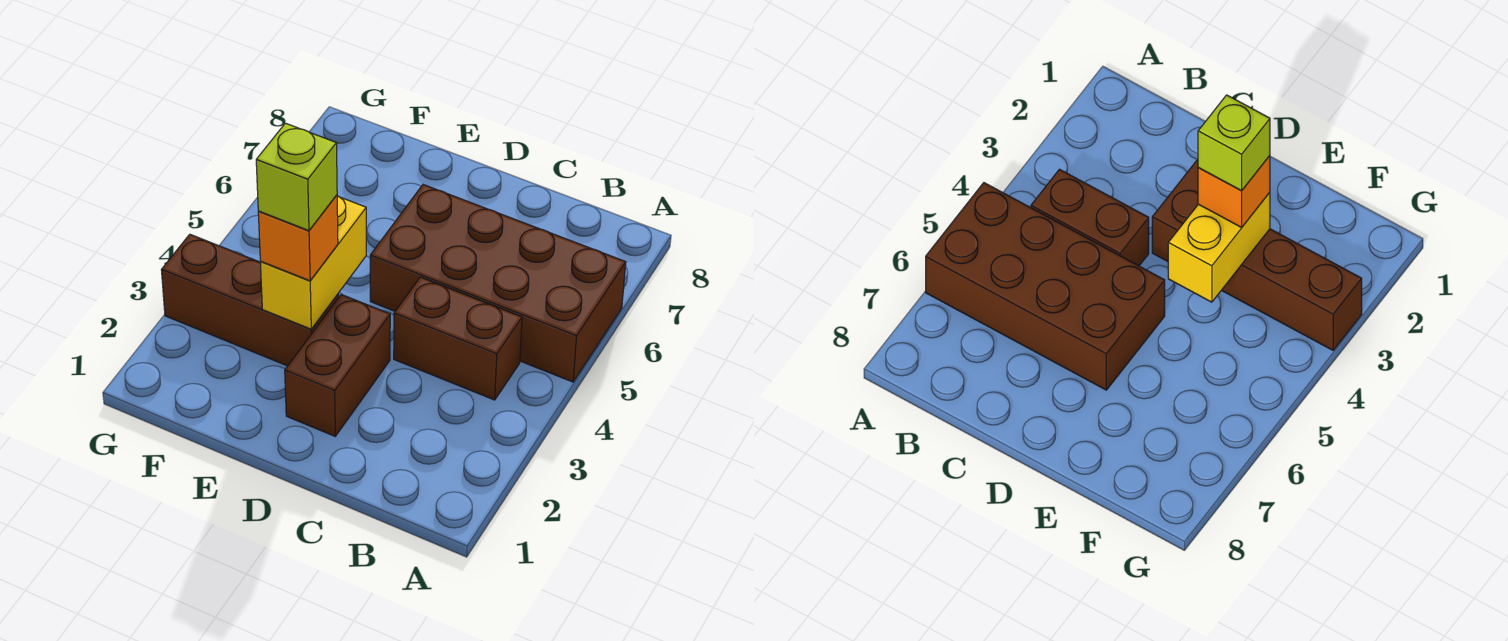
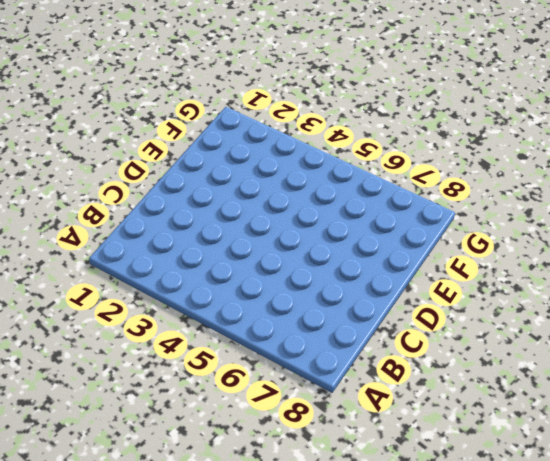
none -> brown 2x4 brick [370,185,626,382]
none -> brown 1x2 brick [394,277,522,400]

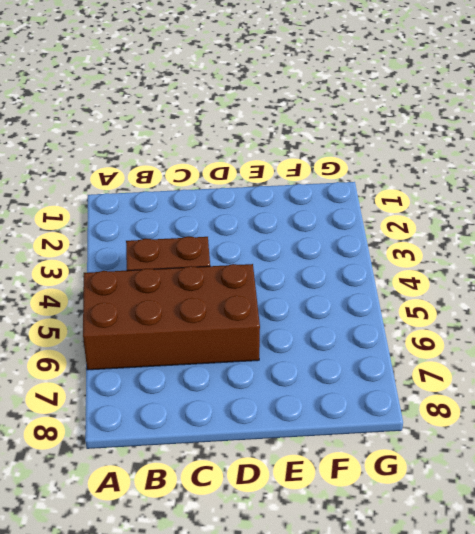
none -> brown 1x2 brick [285,295,390,436]
none -> brown 1x3 brick [162,234,339,366]

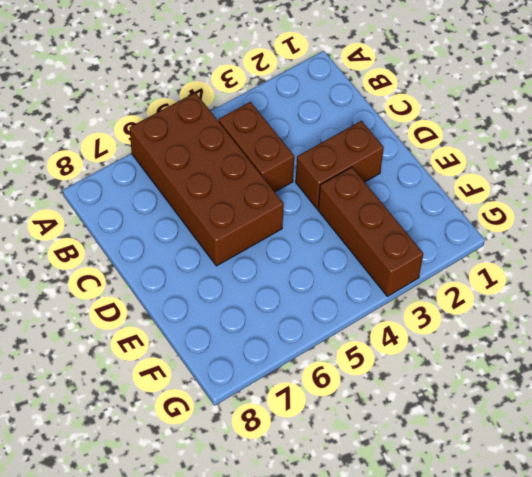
none -> yellow 1x2 brick [260,196,366,329]
none -> orange 1x1 brick [258,195,338,281]

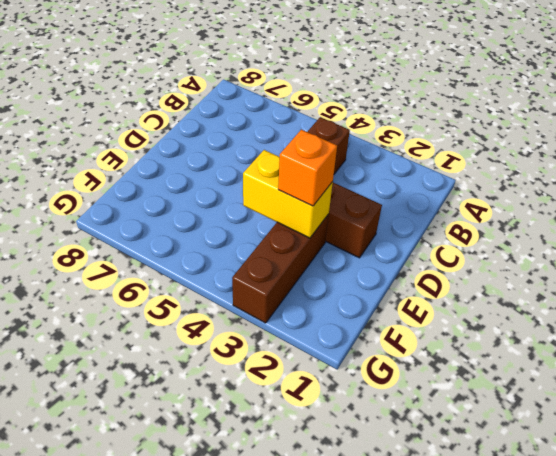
none -> brown 2x4 brick [370,185,626,382]
none -> lime 1x1 brick [256,123,337,231]

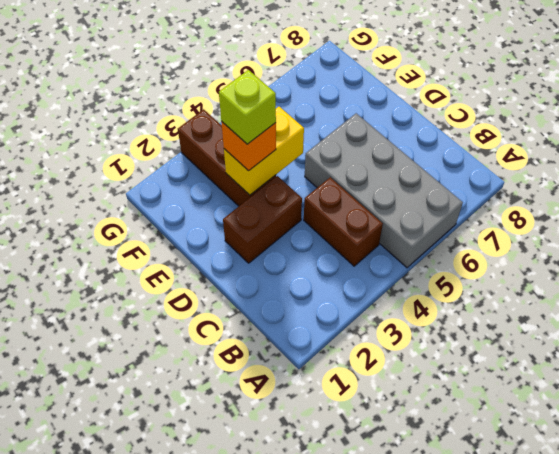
grey 2x4 brick [305,113,463,268] -> brown 2x4 brick [370,185,626,382]

